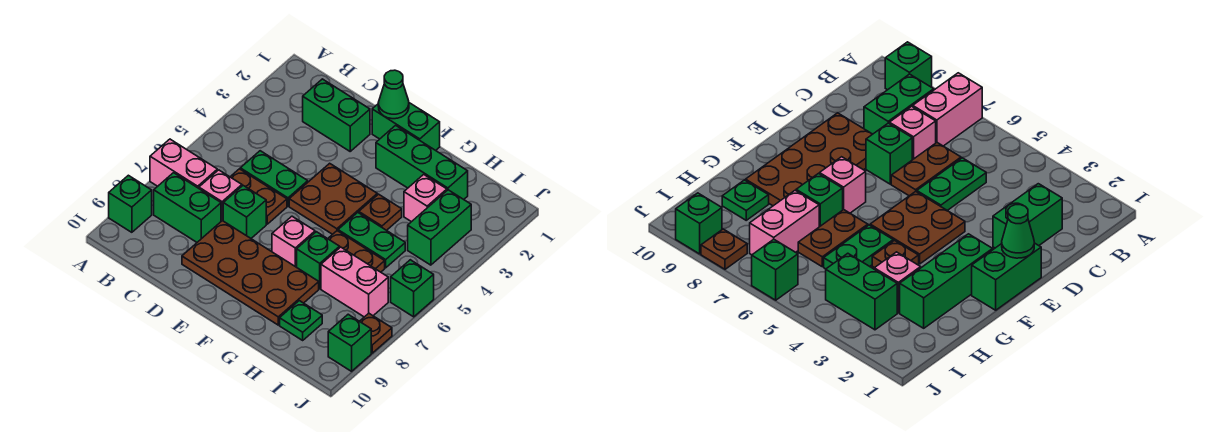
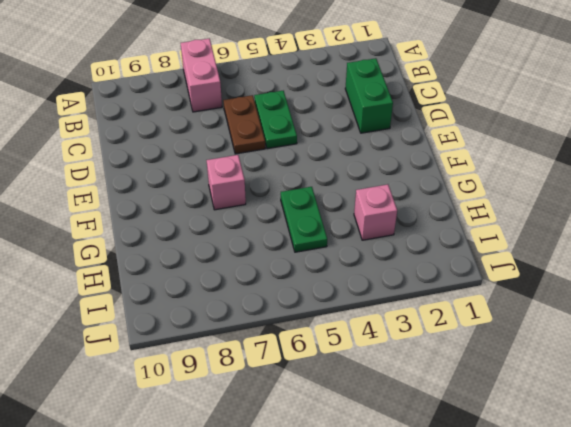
none -> green 1x1 brick [109,175,152,232]
none -> green 1x2 brick [154,173,221,242]
none -> pink 1x1 brick [199,170,242,221]

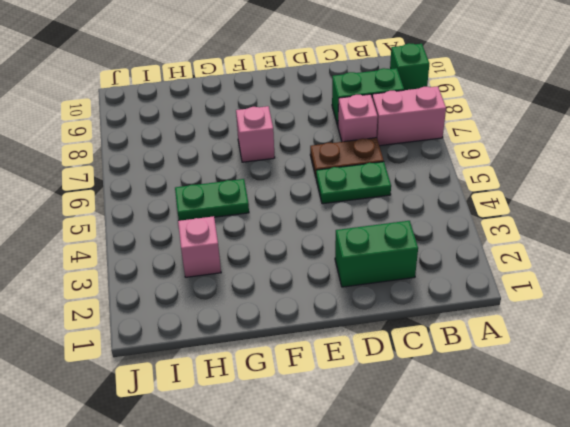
none -> green 1x1 brick [223,186,266,238]
none -> brown 2x4 plate [182,221,319,325]
none -> green 1x2 brick [372,103,440,150]

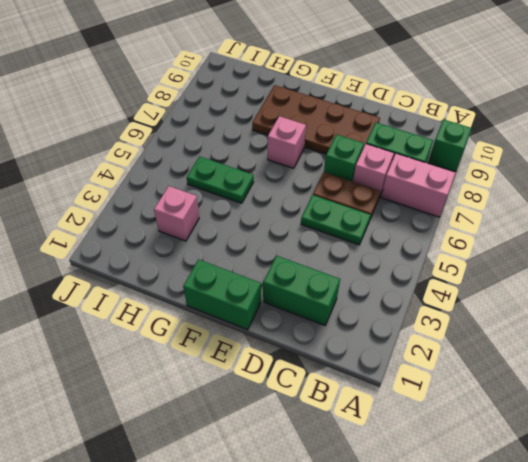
none -> brown 2x2 plate [289,163,377,234]
none -> green 1x3 brick [376,125,468,199]
none -> brown 1x1 plate [359,194,402,230]

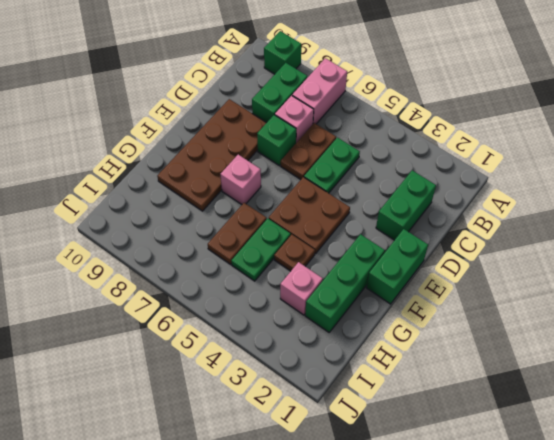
none -> green 1x1 brick [297,232,340,289]
none -> pink 1x2 brick [321,247,388,317]
none -> green 1x1 plate [280,301,322,340]

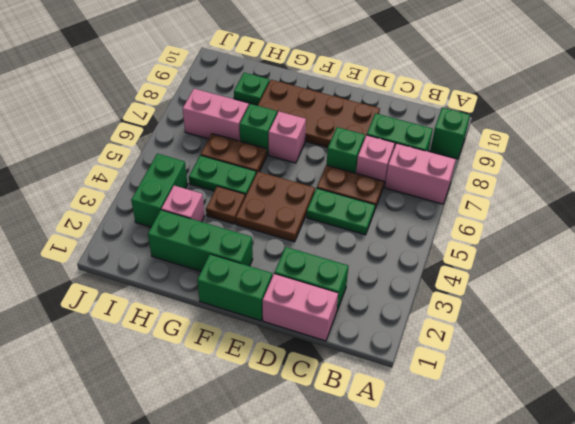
pink 1x2 brick [263,274,338,341] -> none
none -> green 1x1 brick [391,260,434,317]
none -> brown 1x1 plate [360,313,392,353]
none -> green 1x1 brick [328,314,371,371]

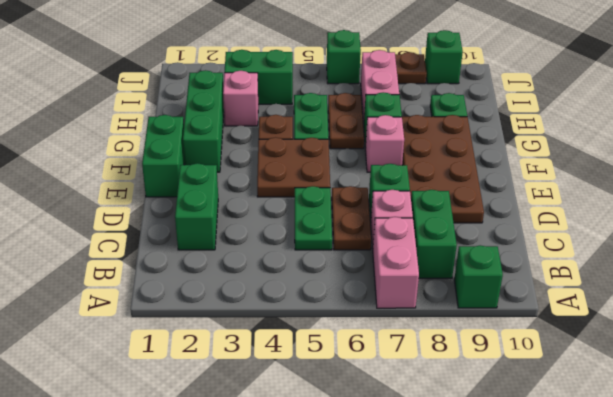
none -> green 1x1 cone [378,70,409,119]

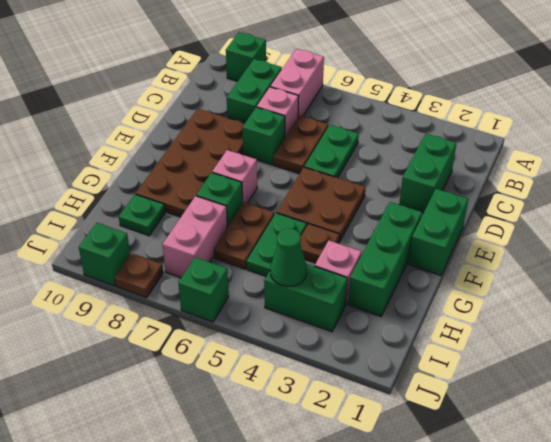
green 1x1 cone [270,228,307,287] -> green 1x1 cone moved to [378,70,409,119]

